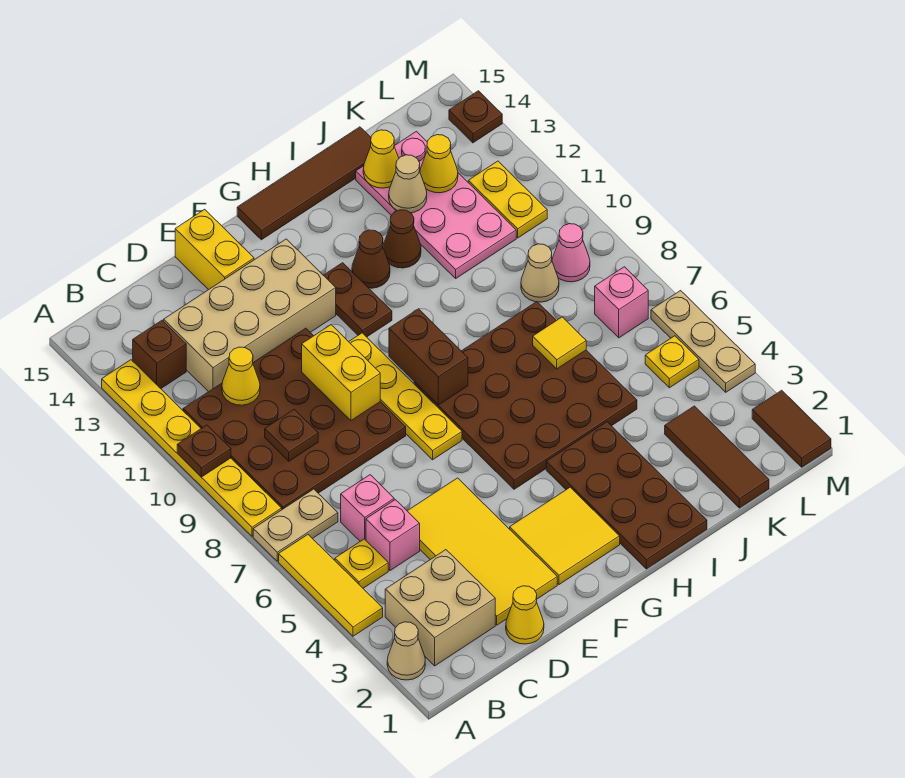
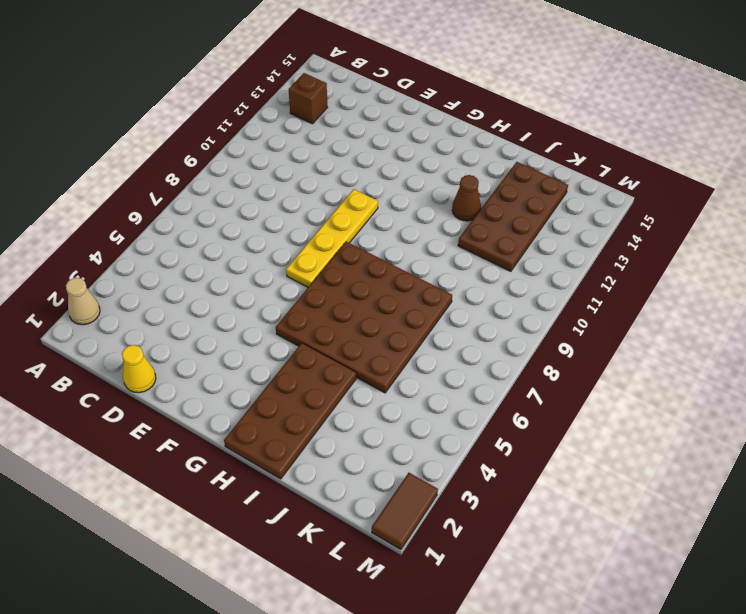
brown 2x4 plate [458,162,568,271] -> pink 2x4 plate [356,131,516,278]
none -> yellow 1x3 tile [279,535,383,636]
none -> tan 1x2 plate [253,489,338,561]
none -> yellow 1x6 plate [102,360,282,536]
none -> tan 2x2 brick [385,550,495,666]

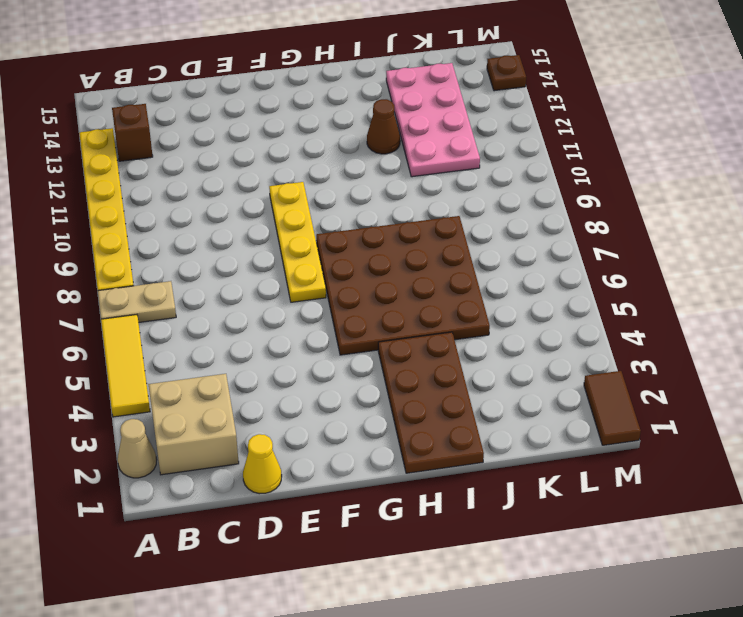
none -> yellow 1x1 plate [335,539,388,588]
none -> brown 4x4 plate [183,328,406,509]
none -> pink 1x1 brick [366,500,420,570]
none -> pink 1x1 brick [341,475,394,541]

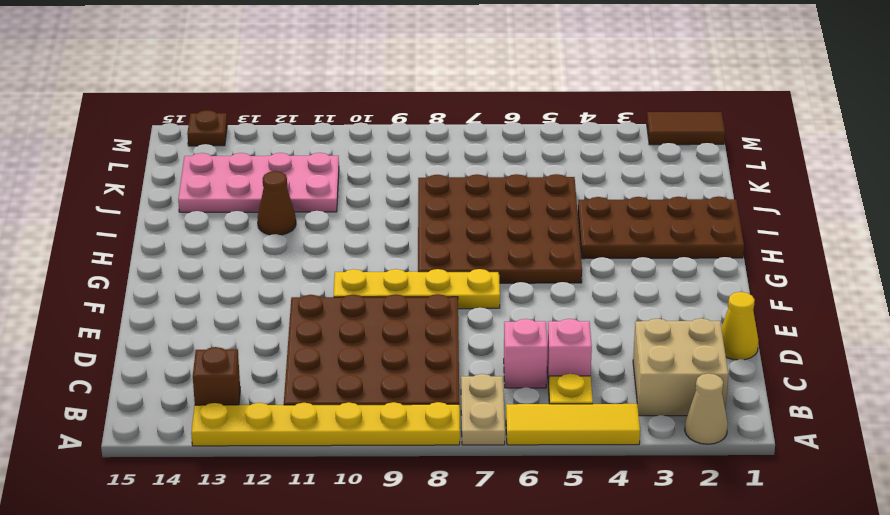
none -> tan 2x4 brick [164,239,336,392]
none -> yellow 2x4 tile [408,478,557,625]
none -> yellow 1x2 brick [175,209,254,290]
none -> yellow 2x2 tile [510,487,620,584]

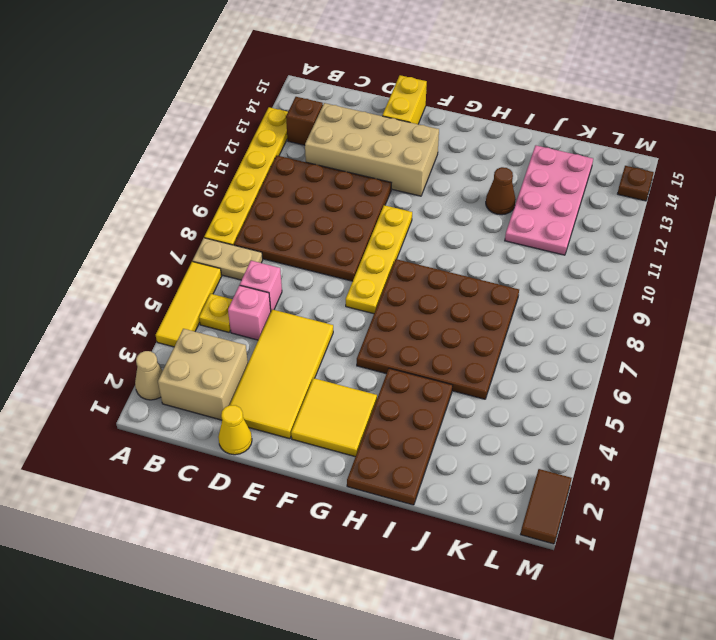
none -> brown 1x2 plate [323,263,392,337]
none -> brown 1x4 tile [237,127,371,240]
none -> brown 1x1 cone [352,230,390,288]
none -> brown 1x3 tile [665,406,769,508]

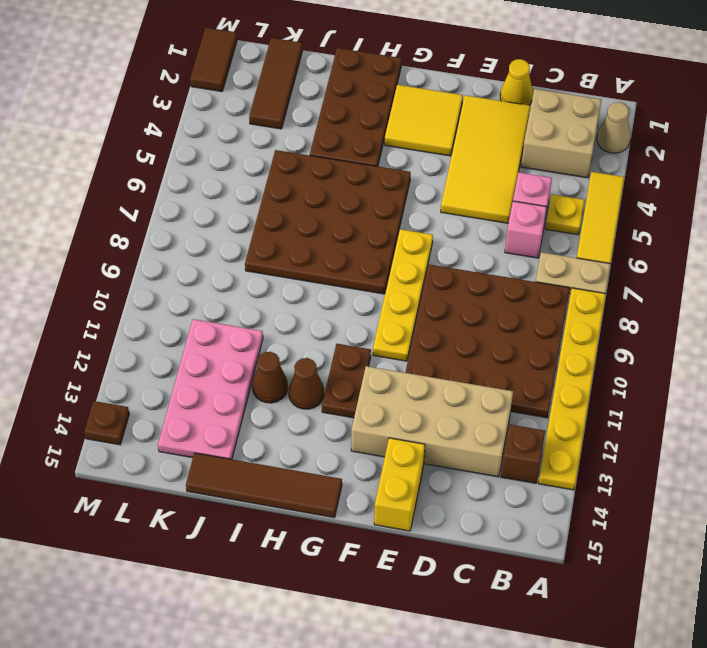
none -> tan 1x1 cone [521,244,559,302]
none -> yellow 1x1 plate [645,336,699,388]
none -> pink 1x1 brick [595,267,648,338]
none -> pink 1x1 cone [552,224,590,282]

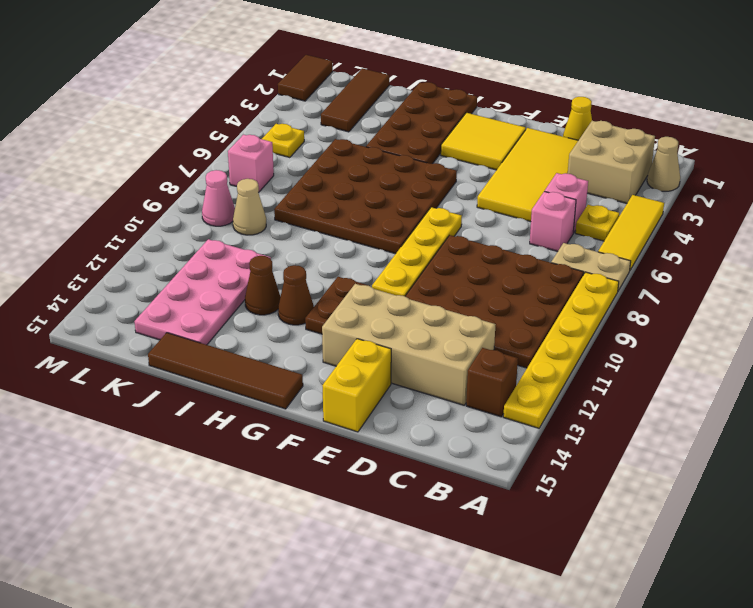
none -> yellow 1x2 plate [468,161,547,238]
none -> tan 1x3 plate [651,291,755,392]
none -> brown 1x1 plate [449,91,502,143]
none -> brown 1x1 plate [177,425,231,477]

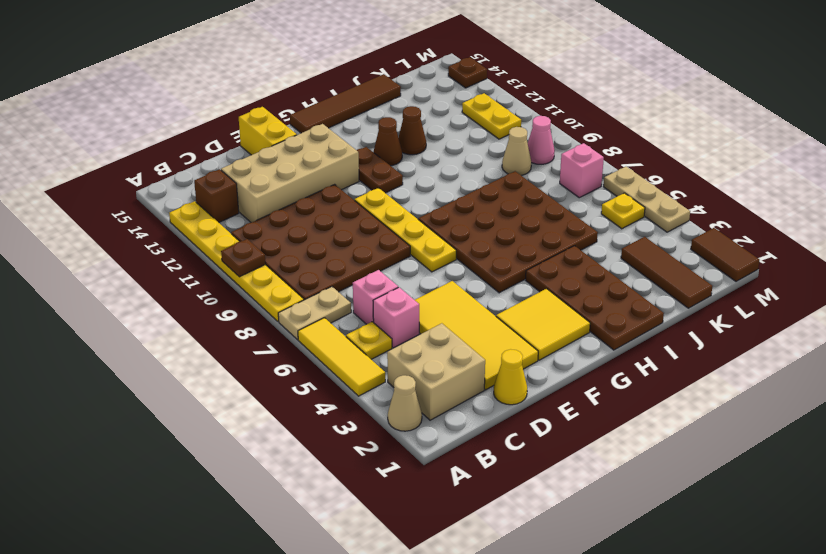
none -> pink 2x4 plate [356,131,516,278]
none -> brown 1x1 plate [265,409,318,461]
none -> yellow 1x1 cone [222,347,260,405]
none -> yellow 1x2 brick [302,325,380,420]

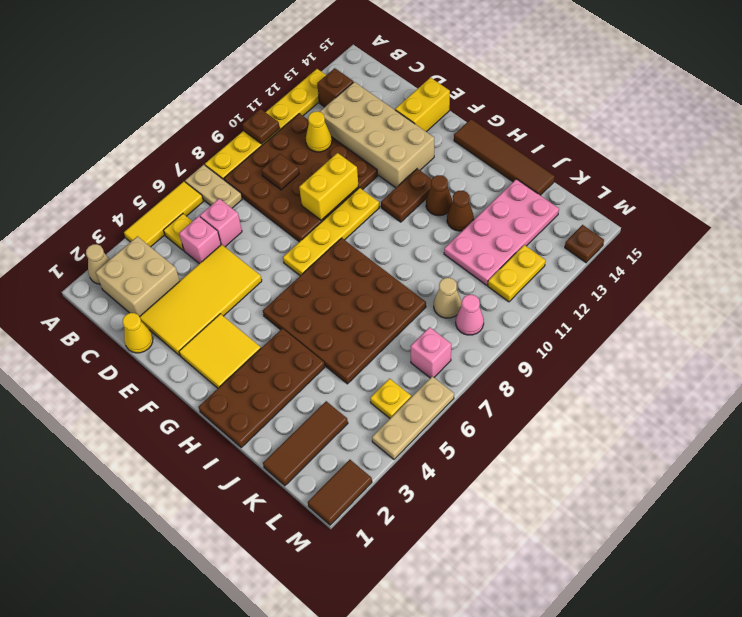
none -> brown 1x2 brick [389,309,468,405]
none -> yellow 1x1 tile [533,317,586,369]
none -> tan 1x1 cone [389,155,427,213]
none -> yellow 1x1 cone [363,130,399,188]

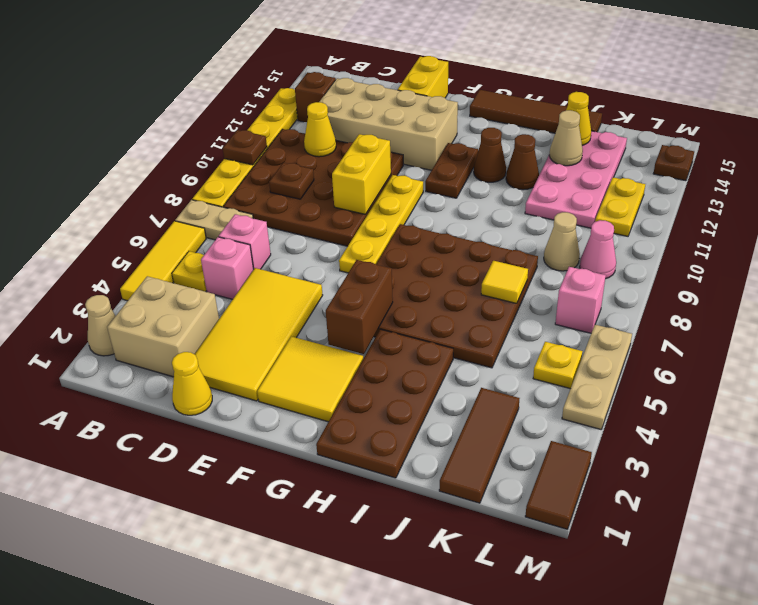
brown 1x2 brick [326,260,393,354] -> brown 1x2 brick moved to [389,309,468,405]
none -> yellow 1x1 cone [420,135,458,193]

